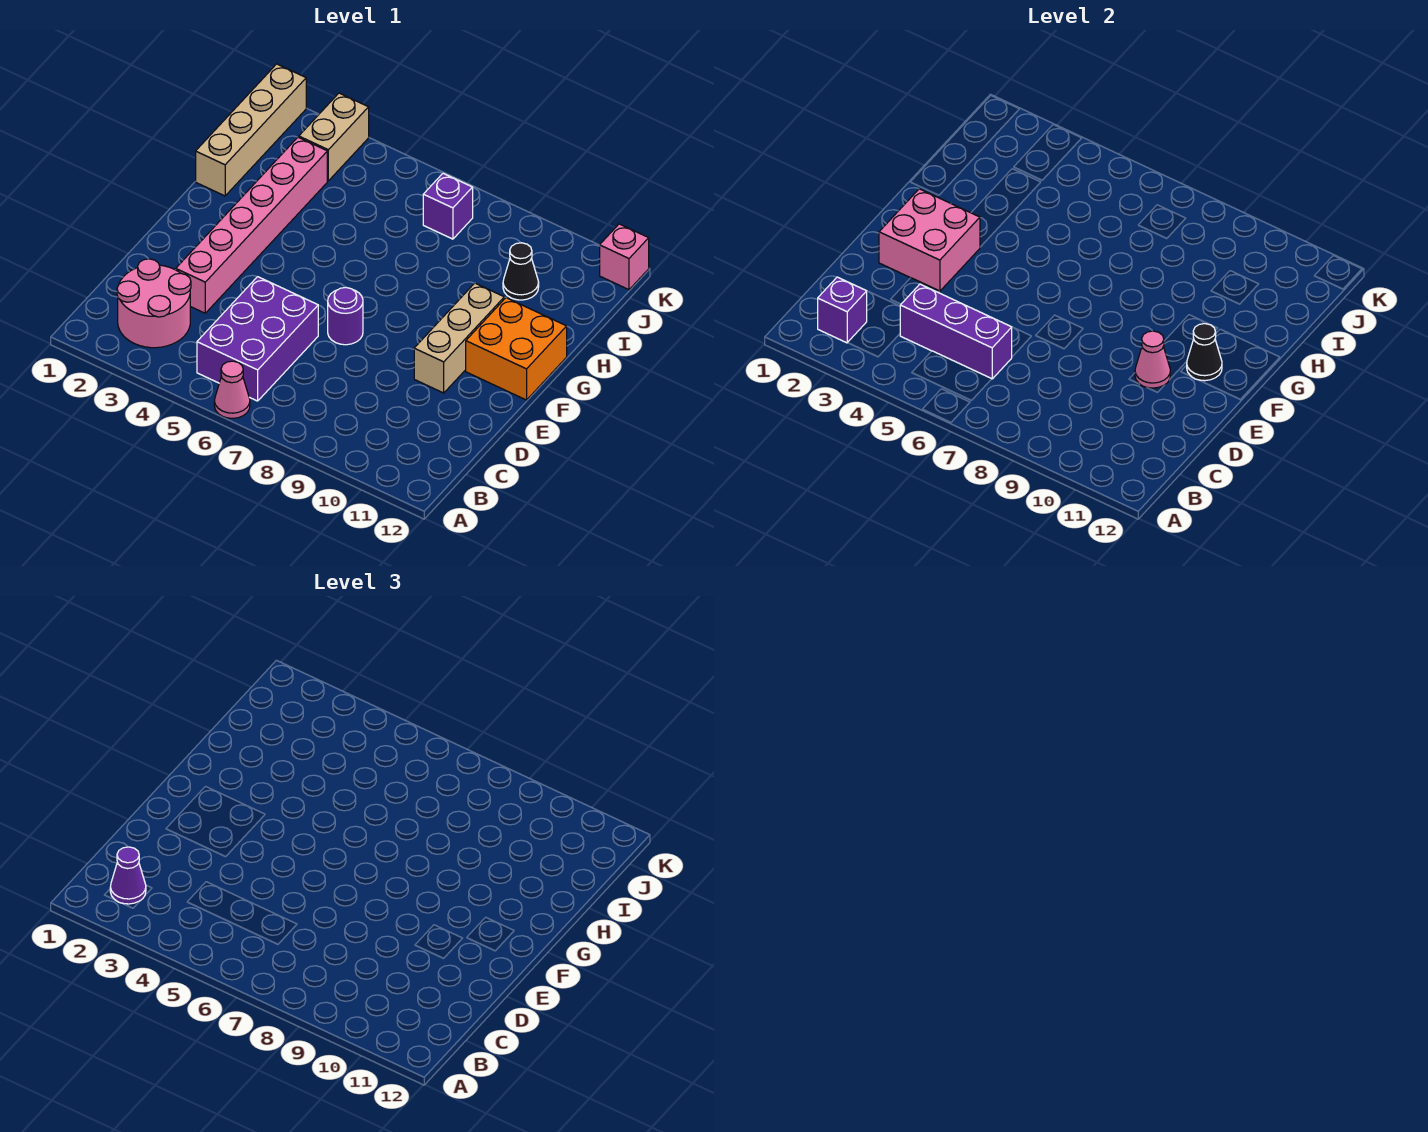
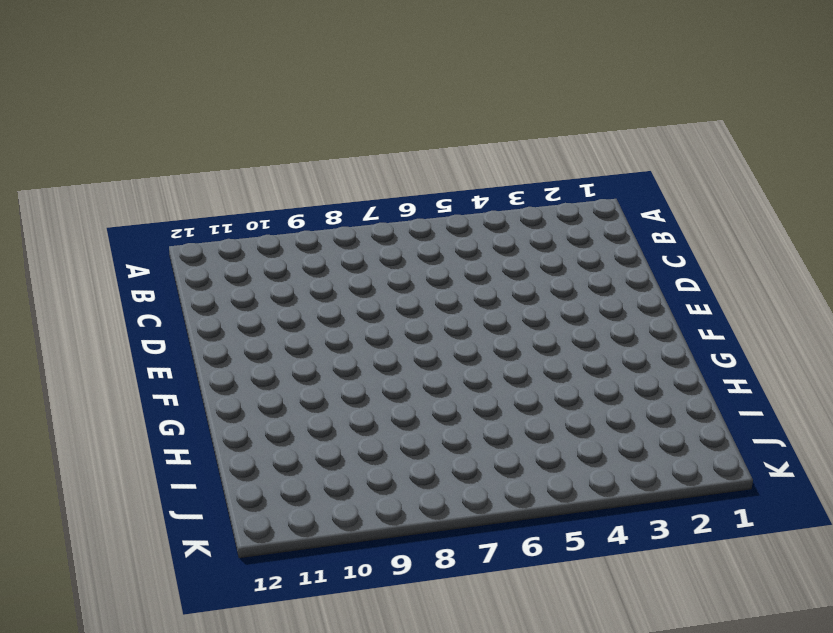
none -> pink 1x1 cone [214,361,250,418]
none -> pink 2x2 round brick [117,259,191,348]
none -> purple 2x3 brick [197,277,318,401]

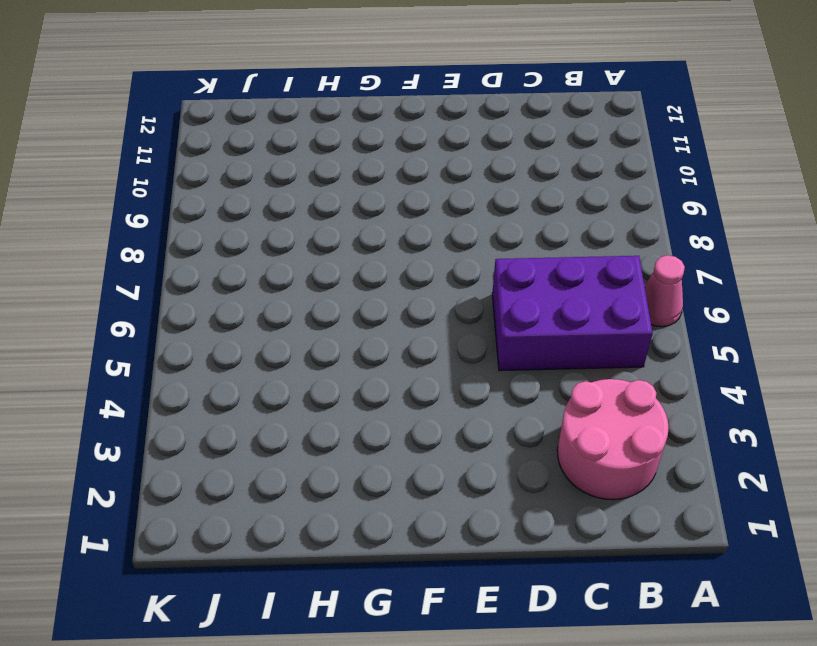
none -> pink 1x6 brick [176,137,327,313]
none -> purple 1x1 round brick [328,288,363,345]
none -> tan 1x3 brick [414,283,504,393]

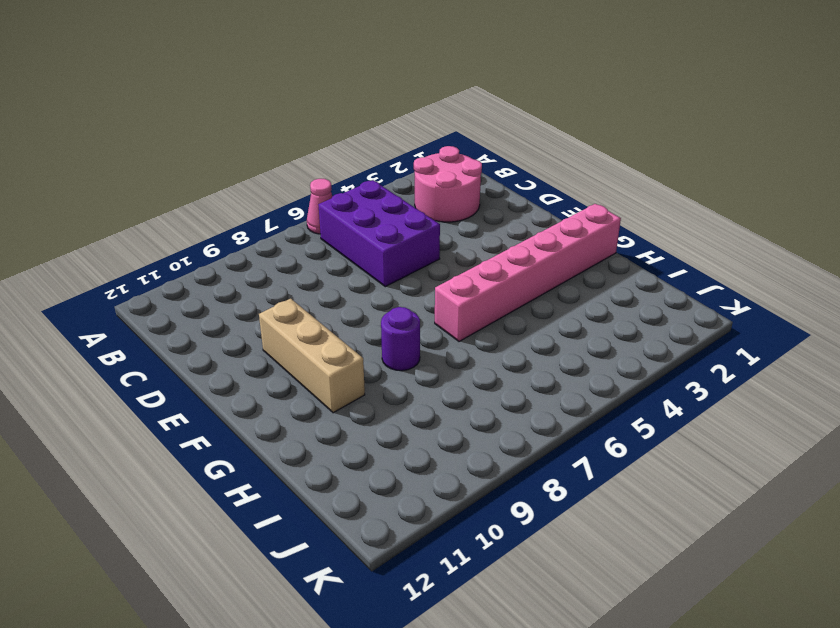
pink 1x6 brick [435,204,621,341] -> pink 1x6 brick turned to [176,137,327,313]
purple 1x1 round brick [381,307,420,371] -> purple 1x1 round brick moved to [328,288,363,345]
none -> orange 2x2 brick [466,298,567,400]
none -> tan 1x4 brick [196,64,306,196]
none -> black 1x1 cone [503,243,539,300]

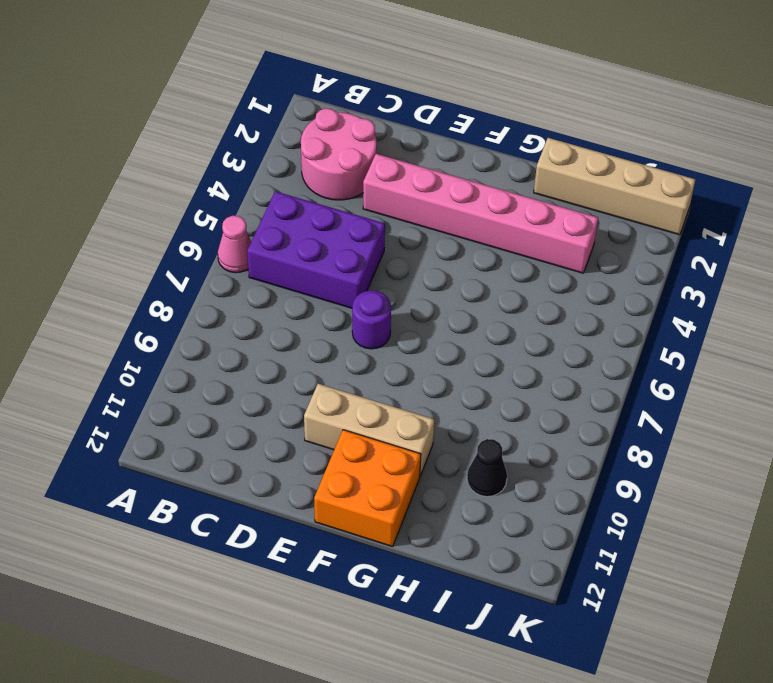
none -> tan 1x2 brick [299,93,369,181]
none -> purple 1x1 brick [423,173,473,239]
none -> pink 1x1 brick [600,224,649,290]

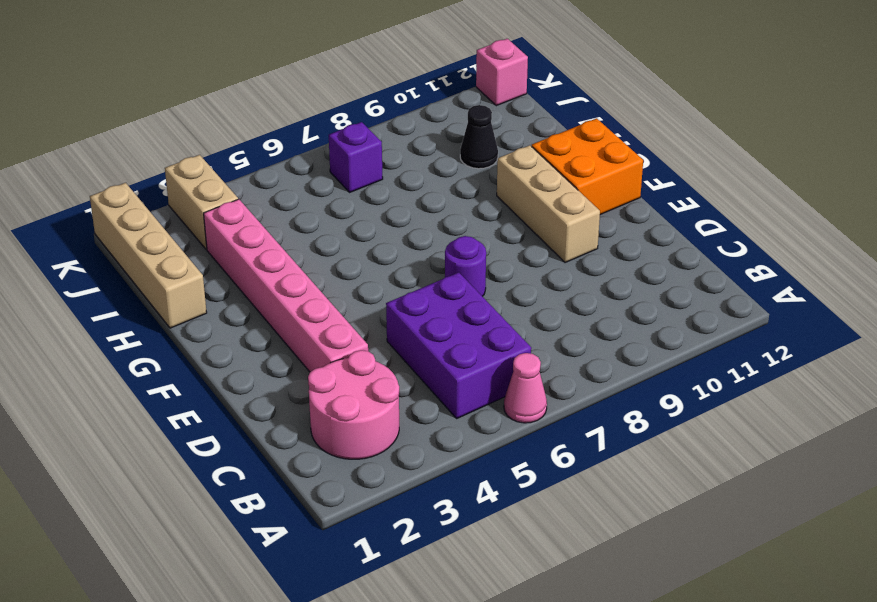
none -> purple 1x1 brick [818,277,867,343]
none -> purple 1x3 brick [900,284,1012,379]
none -> pink 2x2 brick [879,189,980,291]

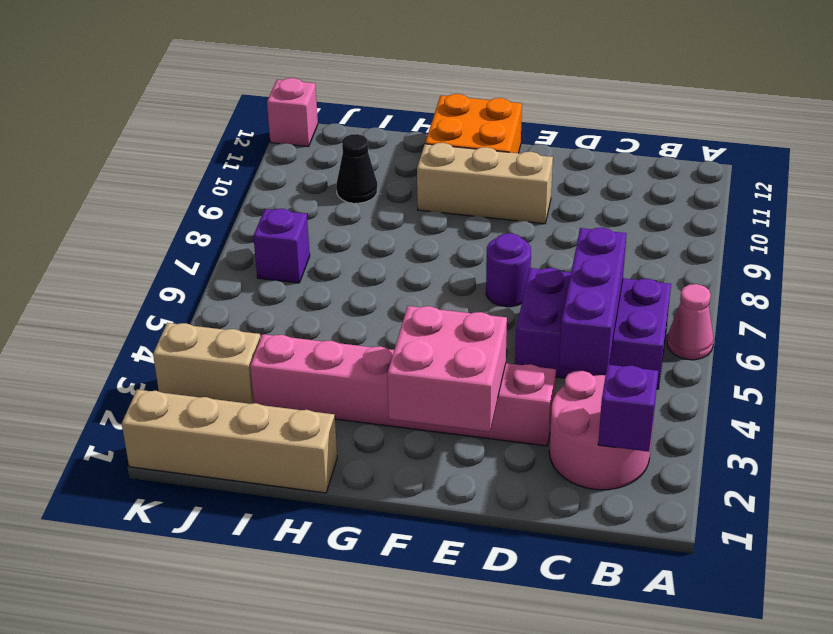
none -> pink 1x1 cone [1135,331,1170,388]
none -> black 1x1 cone [1187,324,1222,381]
none -> purple 1x1 cone [110,847,146,904]

